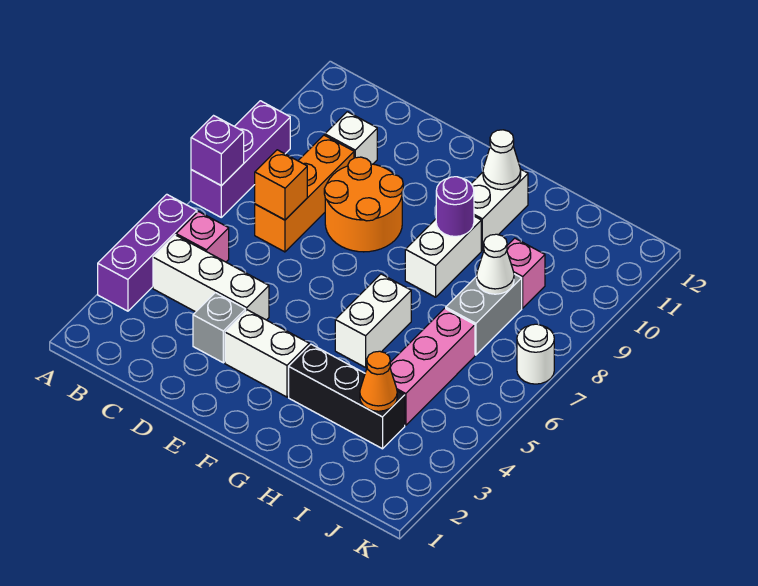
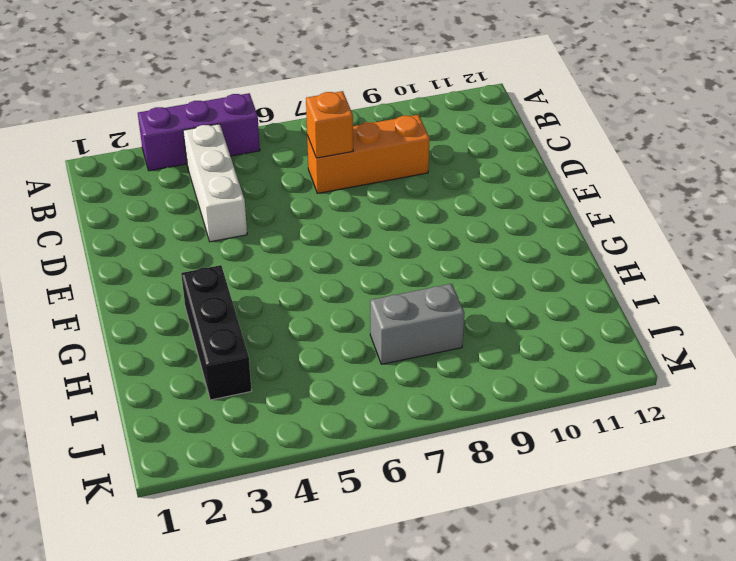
none -> purple 1x3 brick [191,101,290,217]
none -> pink 1x1 brick [176,212,229,262]
none -> white 1x1 brick [325,112,377,164]

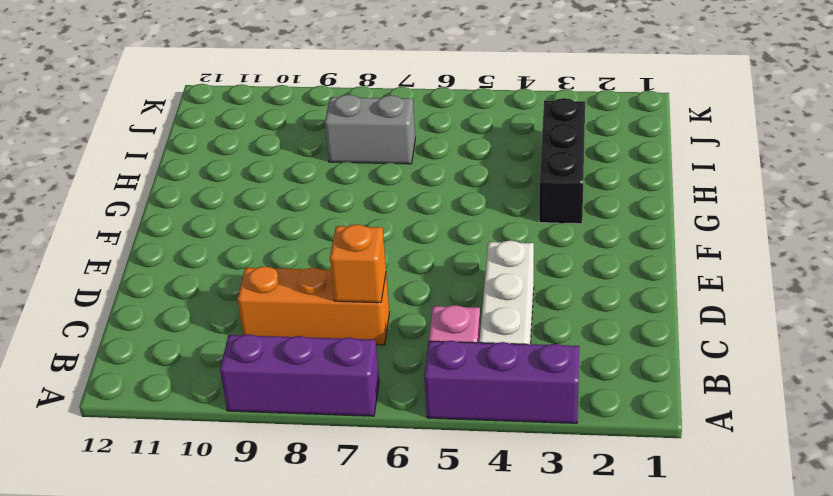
none -> white 1x1 brick [325,112,377,164]
none -> grey 1x1 brick [193,293,246,363]
none -> orange 2x2 round brick [324,157,403,252]

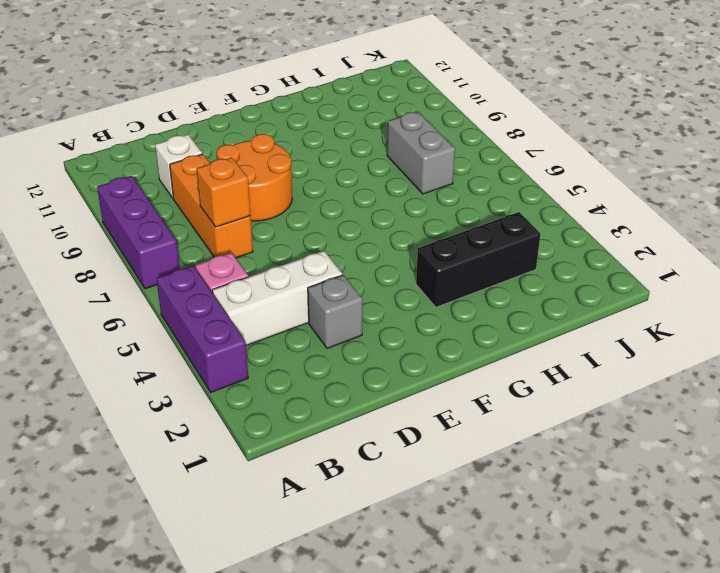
none -> white 1x2 brick [225,310,309,397]
none -> white 1x2 brick [335,274,411,367]
none -> white 1x2 brick [405,216,481,297]

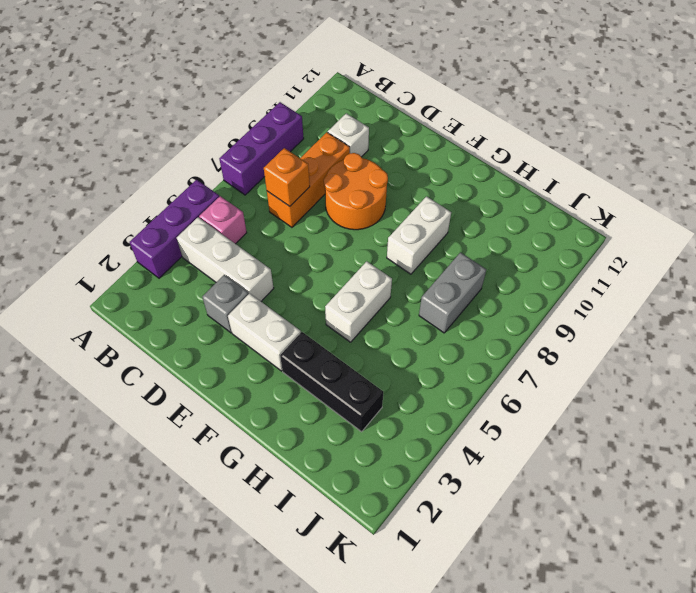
none -> white 1x2 brick [471,169,528,250]
none -> pink 1x3 brick [390,308,475,425]
none -> pink 1x1 brick [507,238,545,308]

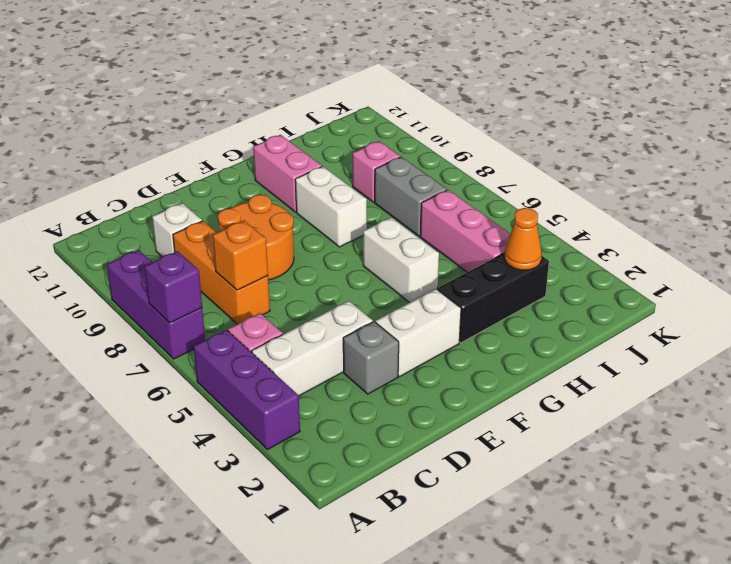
pink 1x2 brick [253,135,322,212] -> white 1x2 brick [471,169,528,250]
none -> white 1x1 round brick [517,324,554,384]
none -> purple 1x1 round brick [436,177,474,236]
none -> white 1x1 cone [483,130,521,190]

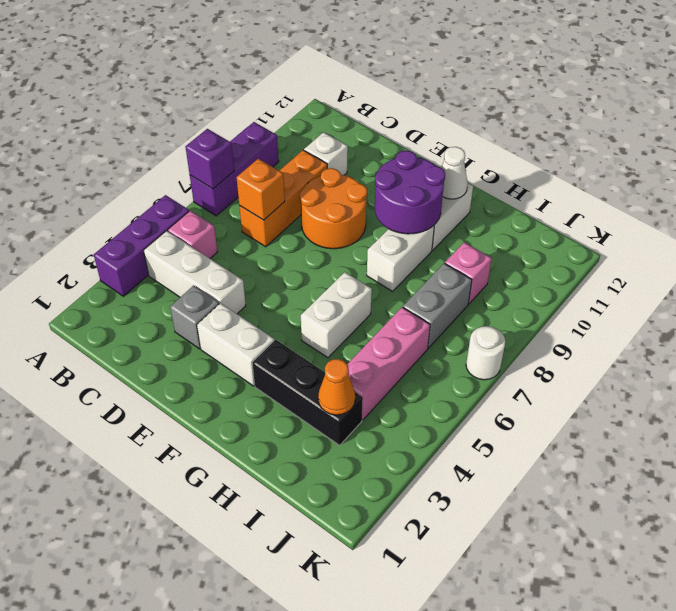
purple 2x2 round brick [375,151,445,234] -> purple 1x1 round brick [436,177,474,236]
none -> white 1x1 cone [477,234,514,294]

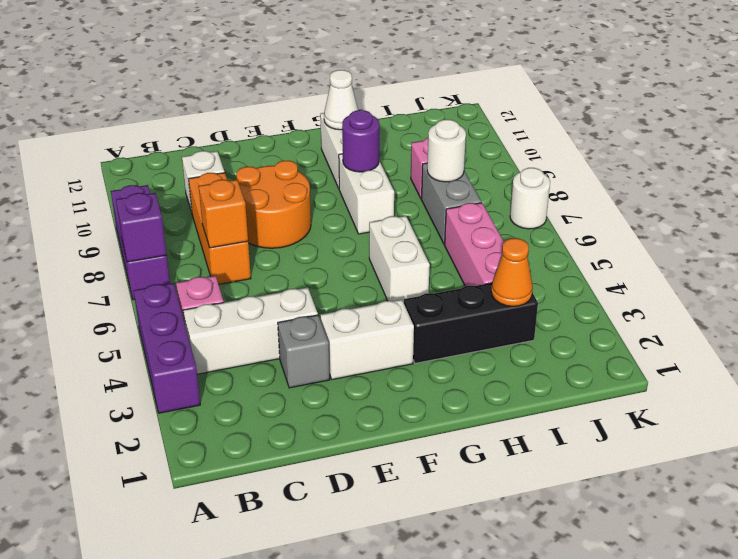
white 1x1 round brick [427,120,466,182] -> white 1x1 cone [477,234,514,294]

